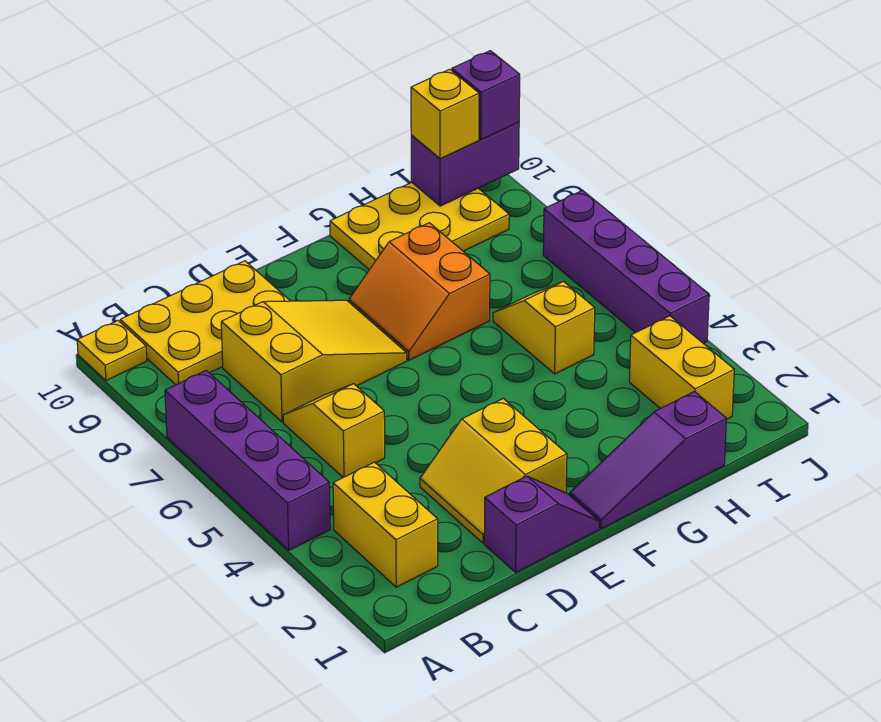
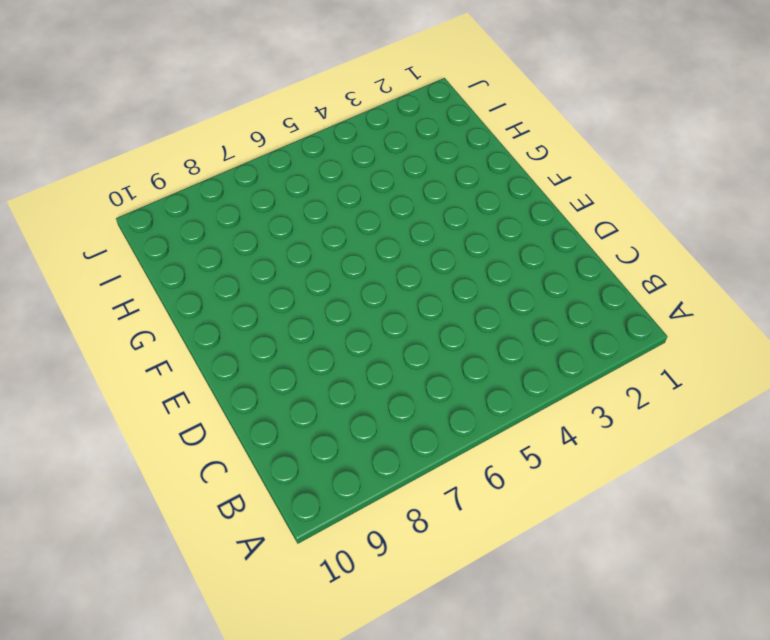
none -> purple 1x4 brick [165,370,330,550]
none -> yellow 1x1 plate [77,321,147,380]
none -> yellow 1x2 brick [333,462,438,587]

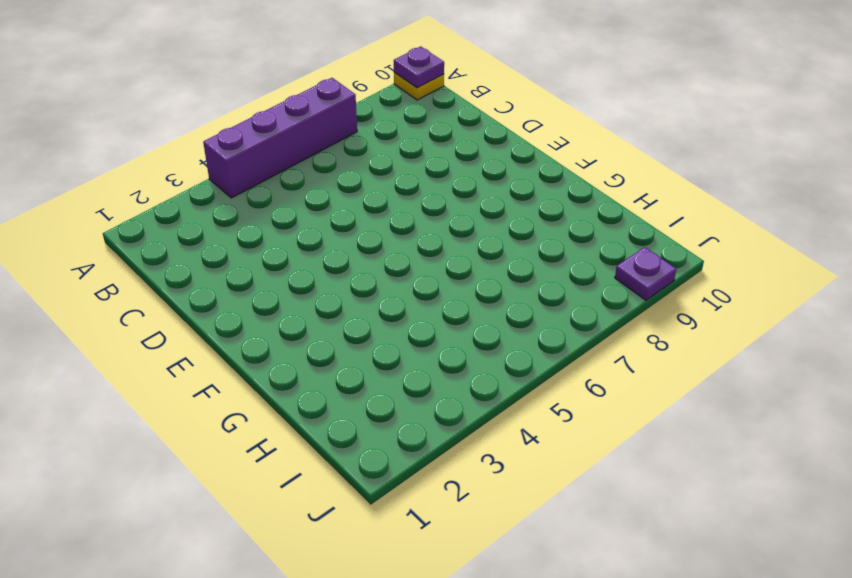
purple 1x1 plate [394,46,444,88] -> none
purple 1x1 plate [615,247,676,300] -> none
none -> yellow 1x2 brick [333,462,438,587]
none -> yellow 2x3 plate [120,261,290,385]
none -> yellow 1x2 slope [283,384,385,477]

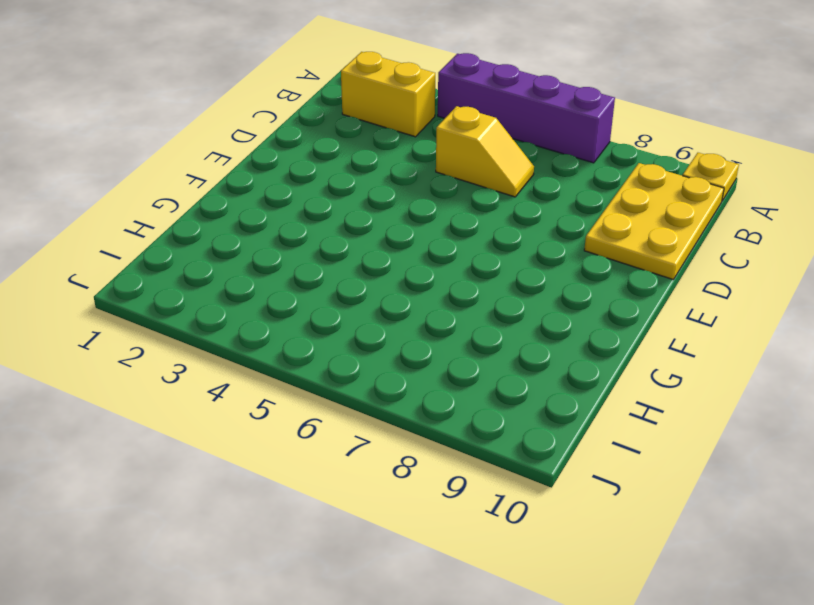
none -> yellow 2x3 slope [221,300,407,422]
none -> purple 1x2 slope [484,476,599,572]
none -> yellow 2x2 slope [420,399,567,543]

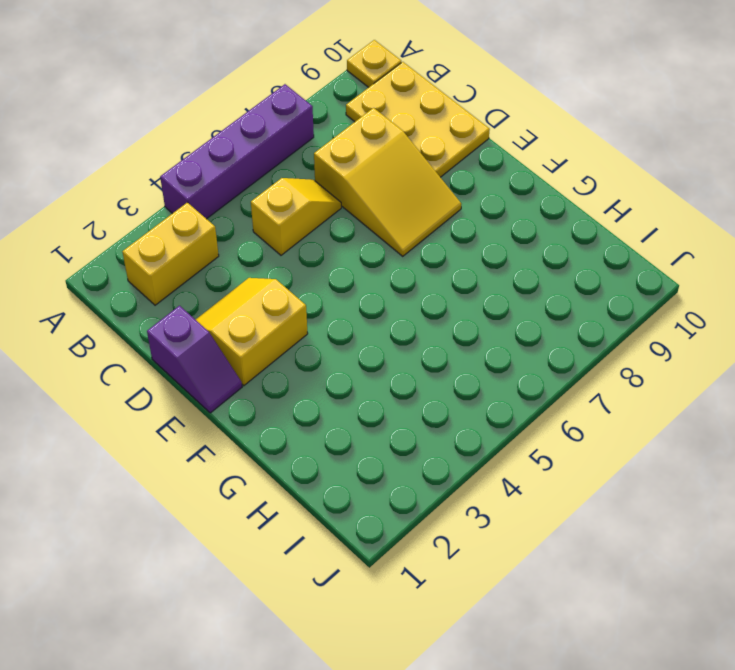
none -> purple 1x3 slope [570,392,726,529]
none -> orange 2x2 slope [349,223,490,360]
none -> yellow 2x3 plate [330,182,509,270]

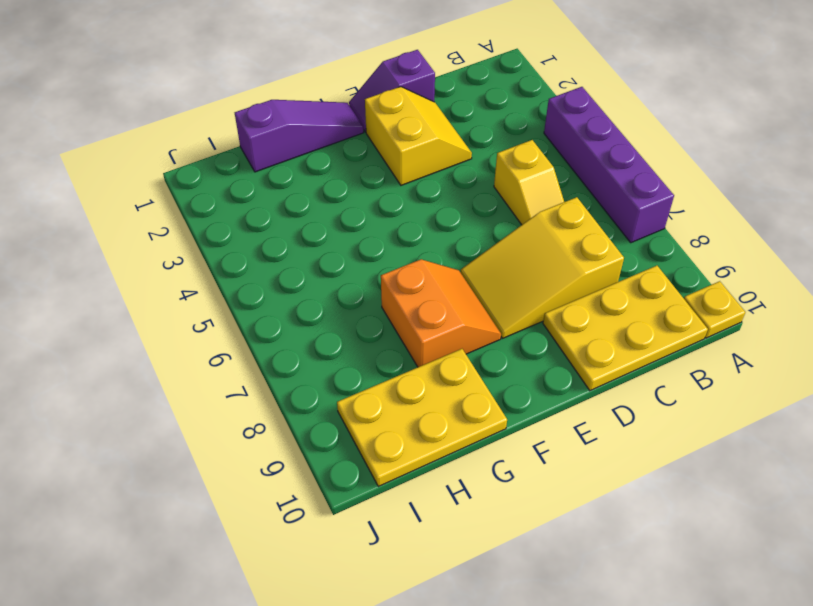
none -> yellow 1x2 brick [333,462,438,587]
none -> yellow 1x2 slope [493,282,595,374]
none -> yellow 1x2 brick [629,316,734,419]

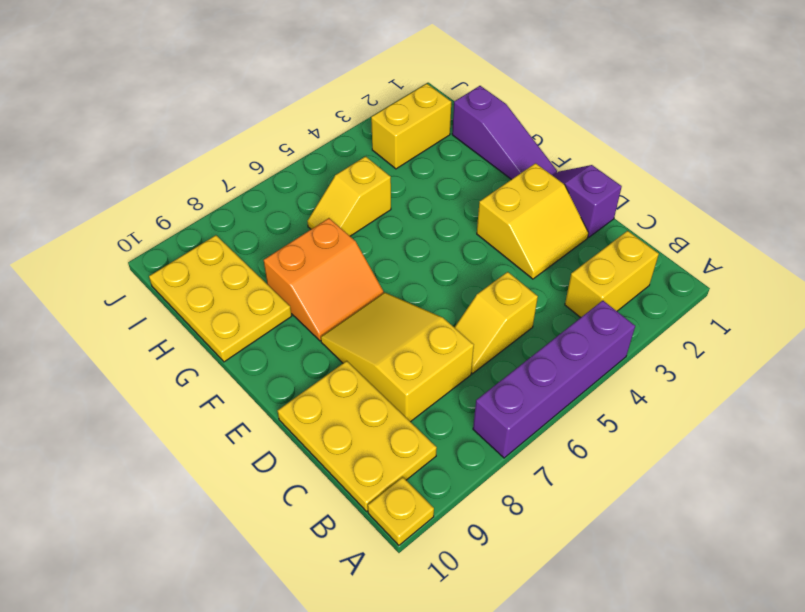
none -> purple 1x4 brick [543,190,709,343]
none -> purple 1x2 brick [411,122,519,206]
none -> yellow 1x1 brick [411,69,479,159]

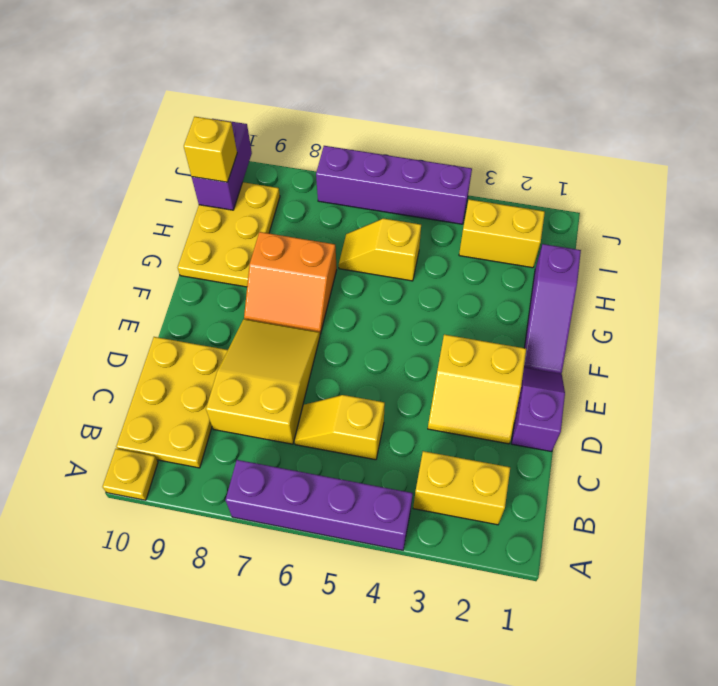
none -> purple 1x1 brick [452,51,520,139]

